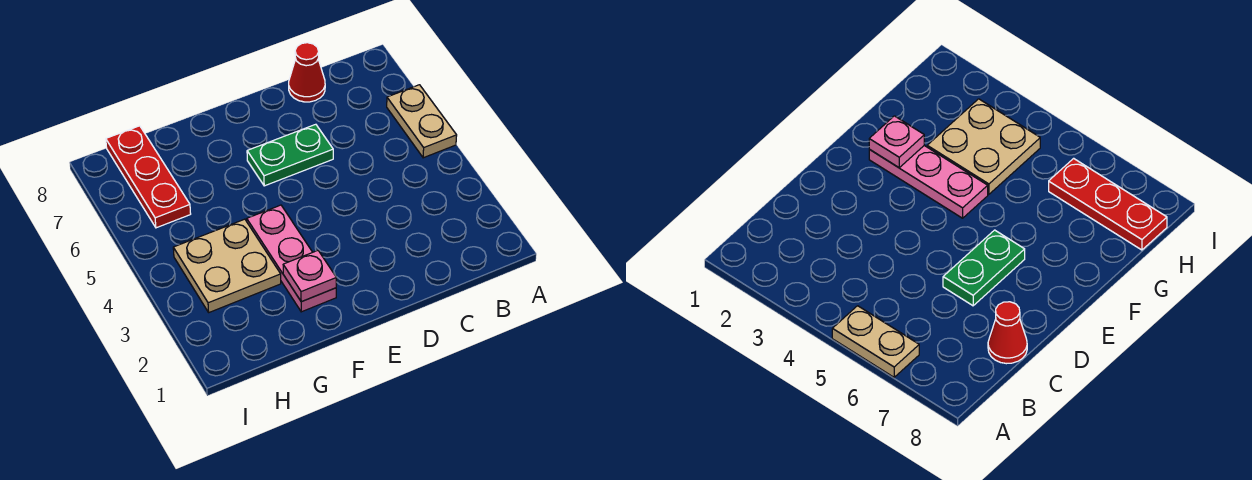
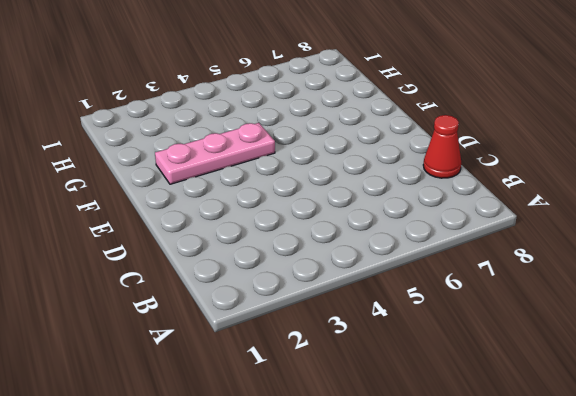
none -> tan 1x2 plate [387,85,457,158]
none -> green 1x2 plate [247,124,333,186]

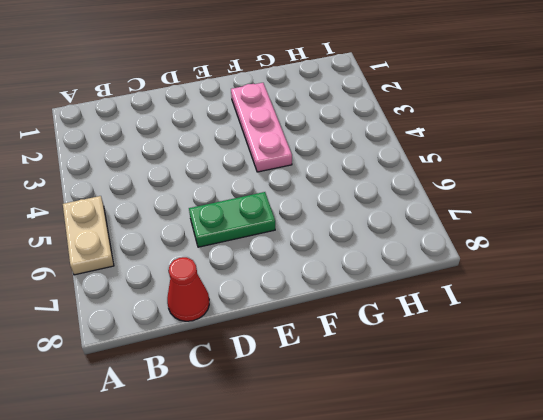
none -> tan 2x2 plate [173,219,281,312]
none -> red 1x3 plate [106,126,191,228]

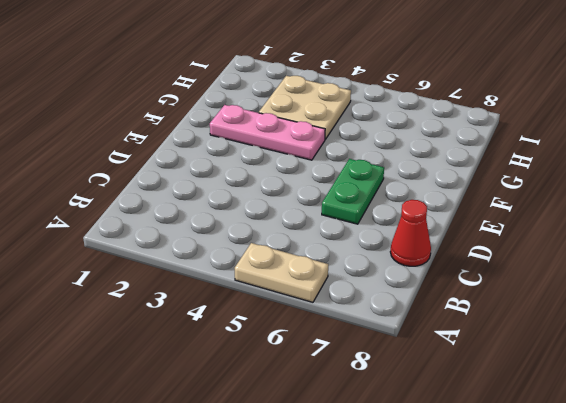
none -> red 1x3 plate [106,126,191,228]
none -> pink 1x1 plate [283,251,336,302]

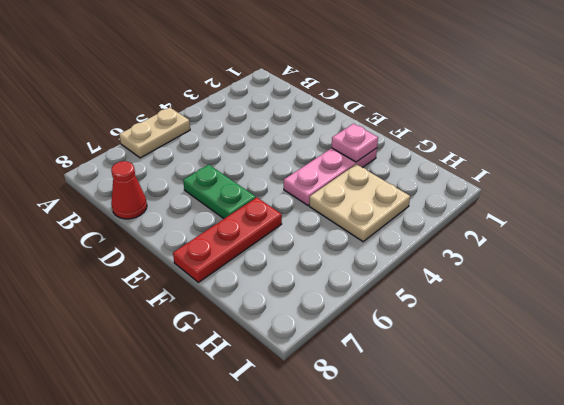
red 1x3 plate [173,197,282,282] -> red 1x3 plate moved to [106,126,191,228]

